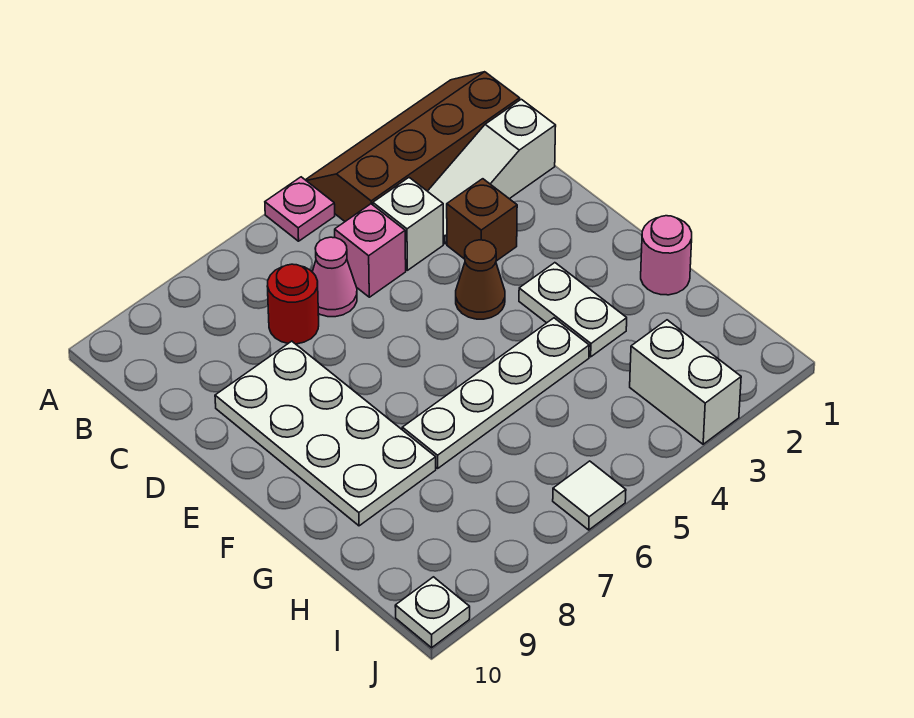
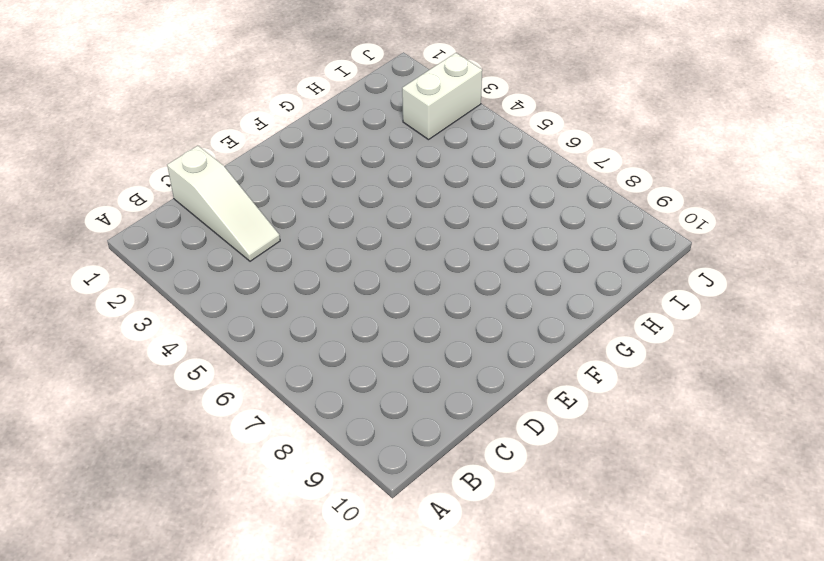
none -> brown 2x4 slope [306,72,520,221]
none -> pink 1x1 plate [265,177,335,241]
none -> white 1x1 brick [373,178,443,270]

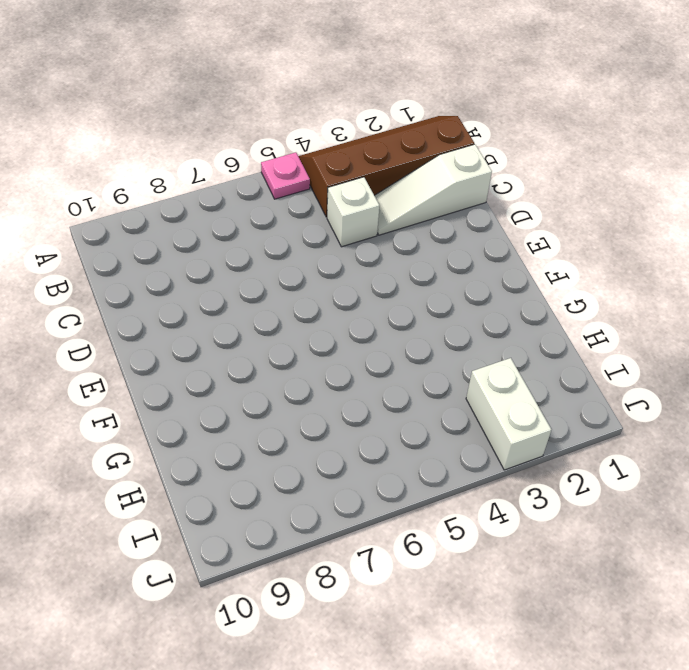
none -> pink 1x1 brick [335,204,406,297]
none -> pink 1x1 cone [312,237,357,317]
none -> red 1x1 round brick [267,264,319,344]

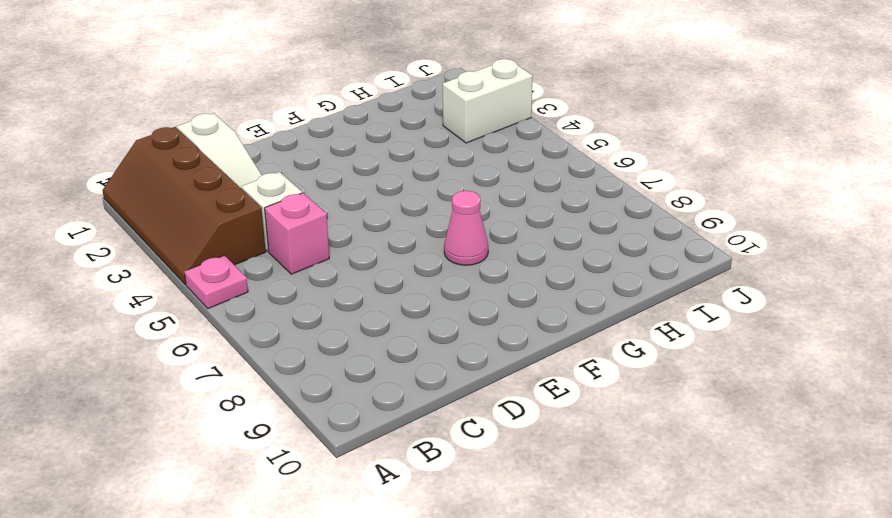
pink 1x1 cone [444,191,488,265] -> pink 1x1 cone moved to [312,237,357,317]
none -> red 1x1 round brick [267,264,319,344]
none -> brown 1x1 brick [447,179,517,261]
none -> white 2x4 plate [215,341,436,526]

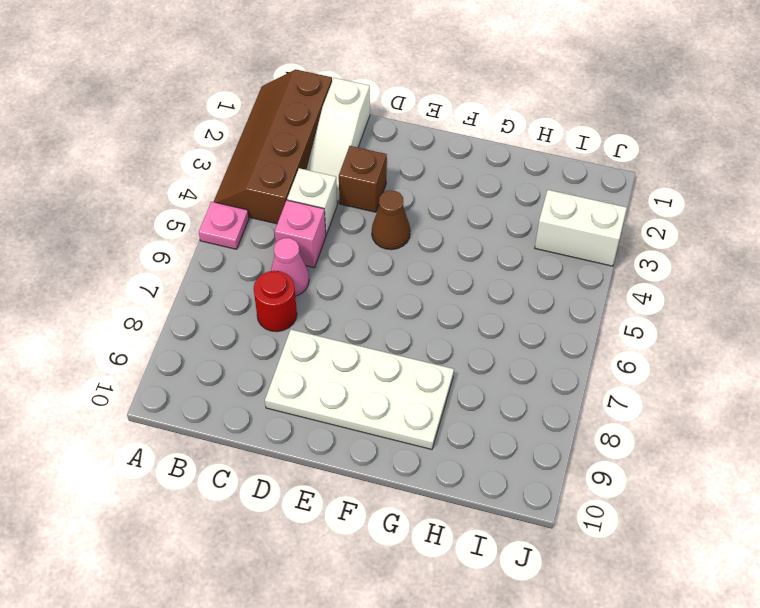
none -> white 1x2 plate [519,263,627,357]
none -> pink 1x1 round brick [641,216,692,295]
none -> white 1x4 plate [402,318,589,468]

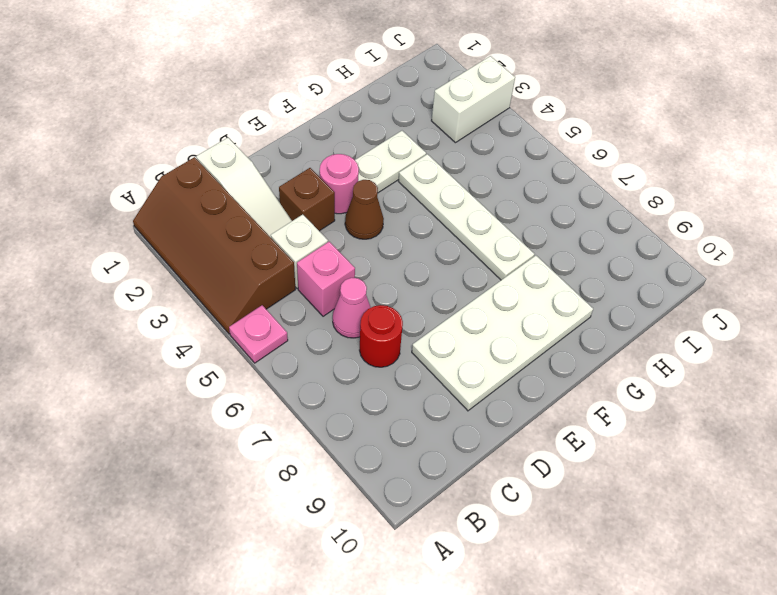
pink 1x1 round brick [320,154,359,214] -> pink 1x1 round brick moved to [641,216,692,295]
none -> white 1x1 tile [553,461,626,530]
none -> white 1x1 plate [395,577,470,648]

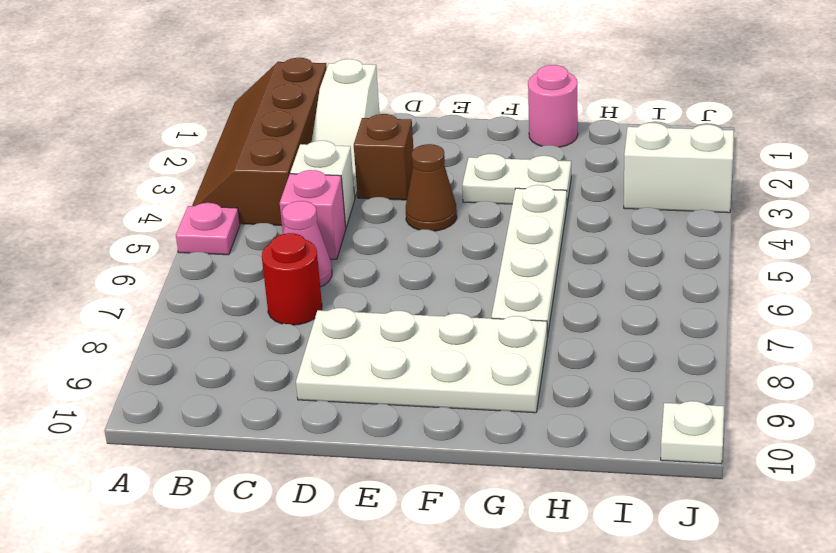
none -> white 1x1 tile [553,461,626,530]

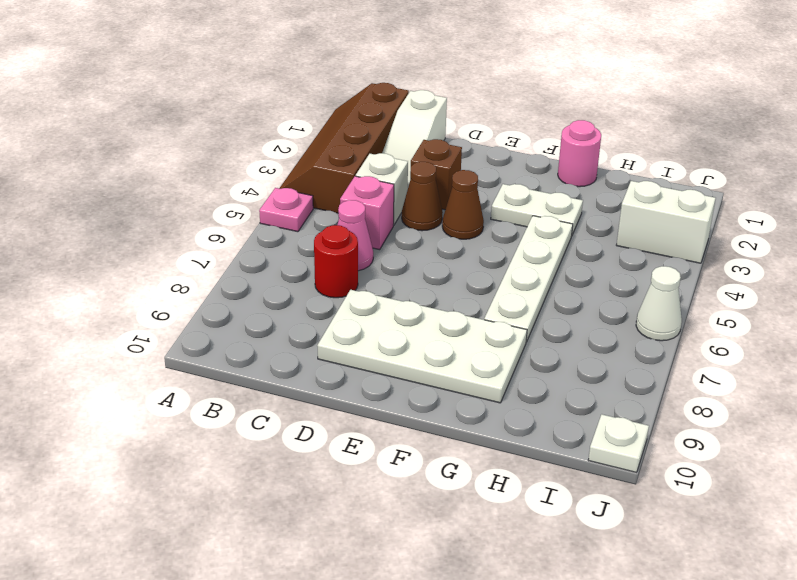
brown 1x1 cone [402,162,443,231] -> none
white 1x1 cone [636,266,682,341] -> white 1x1 tile [553,461,626,530]

